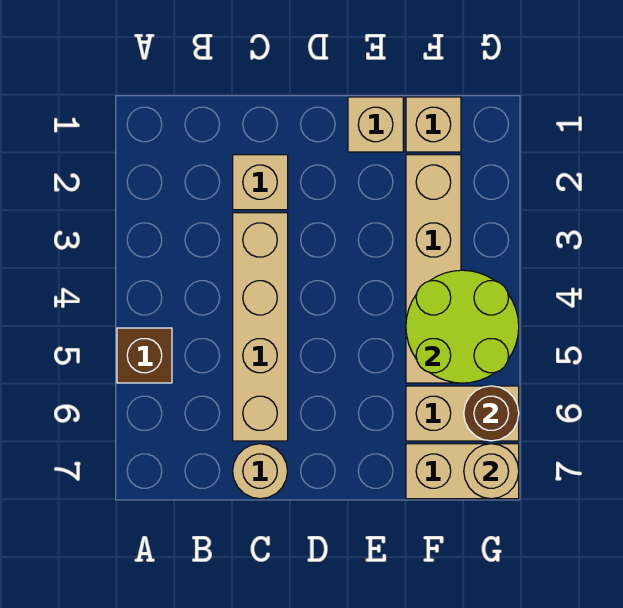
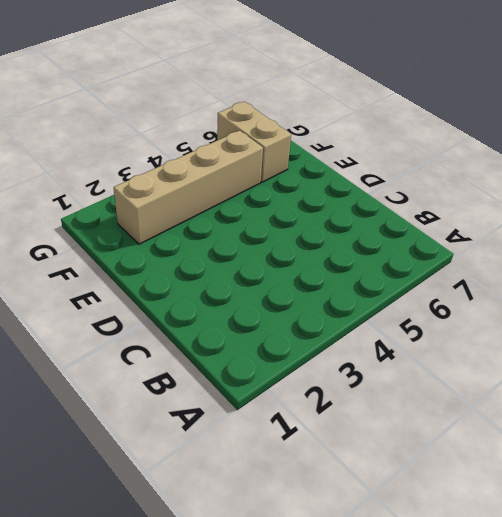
none -> brown 1x1 brick [117,328,172,383]
none -> tan 1x1 brick [233,155,288,210]
none -> tan 1x4 brick [233,213,288,441]

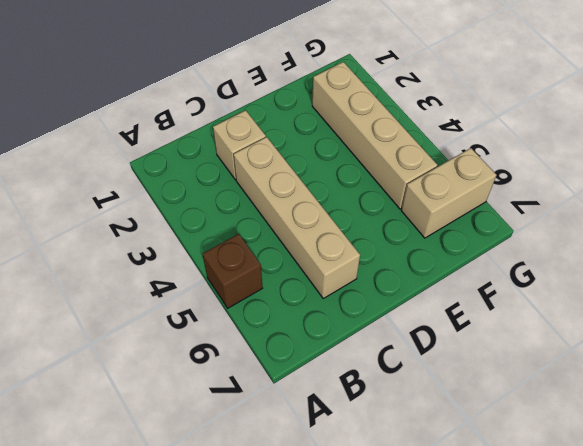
none -> tan 1x1 round brick [233,444,288,499]
none -> tan 1x1 brick [348,97,403,152]
none -> tan 1x1 brick [406,97,461,152]

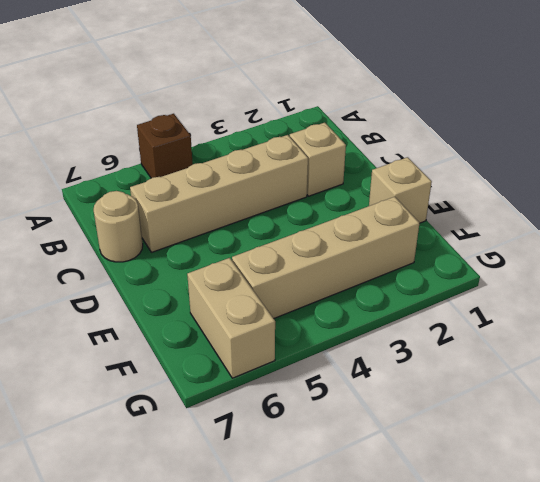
none -> tan 1x1 brick [406,97,461,152]
none -> tan 1x2 brick [406,444,519,499]
none -> lime 2x2 round brick [406,270,519,383]

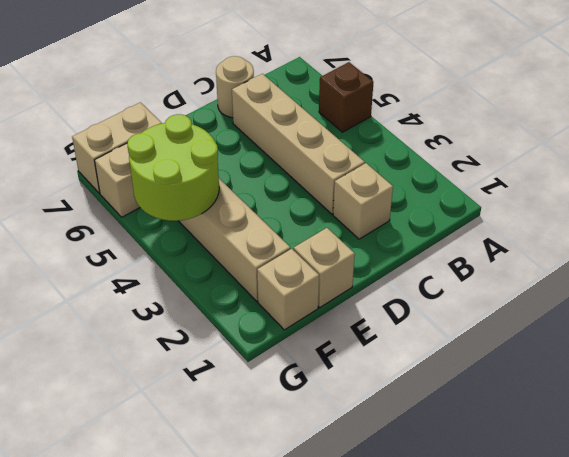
none -> brown 1x1 round brick [464,386,519,441]
none -> tan 1x1 round brick [464,444,519,499]

